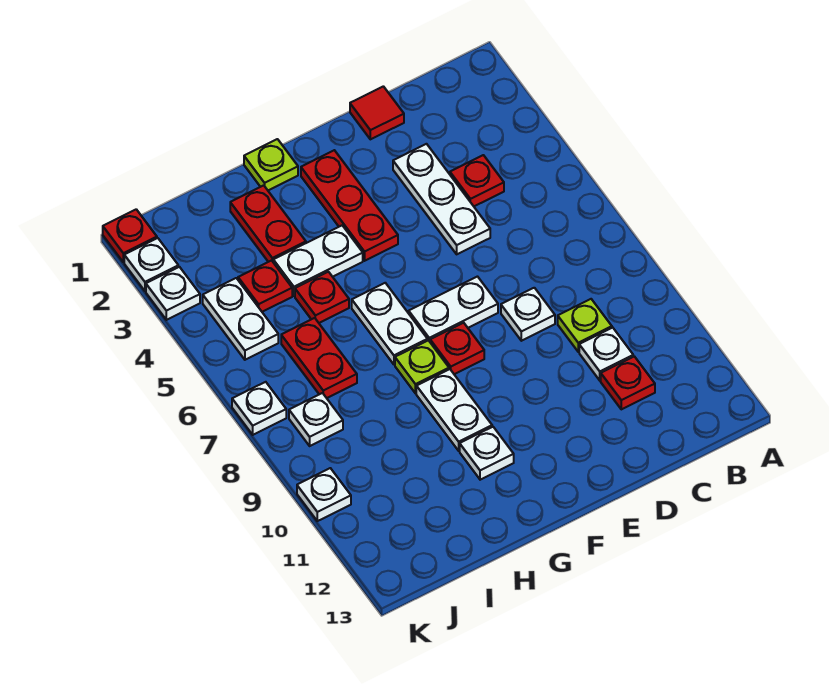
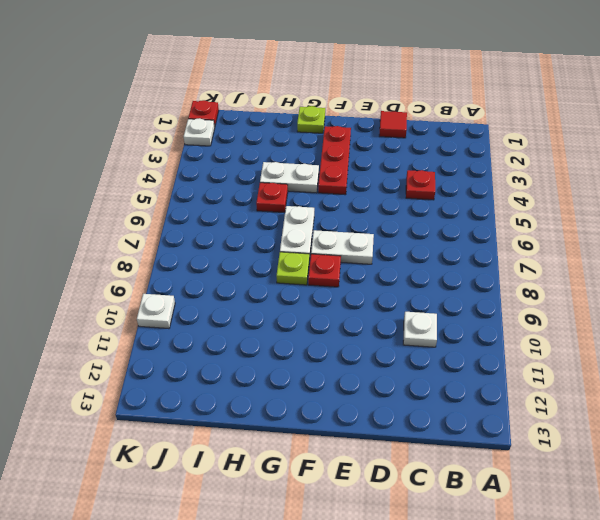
none -> lime 1x1 plate [558,299,612,352]
none -> red 1x1 plate [601,356,655,409]
none -> white 1x3 plate [393,144,490,254]

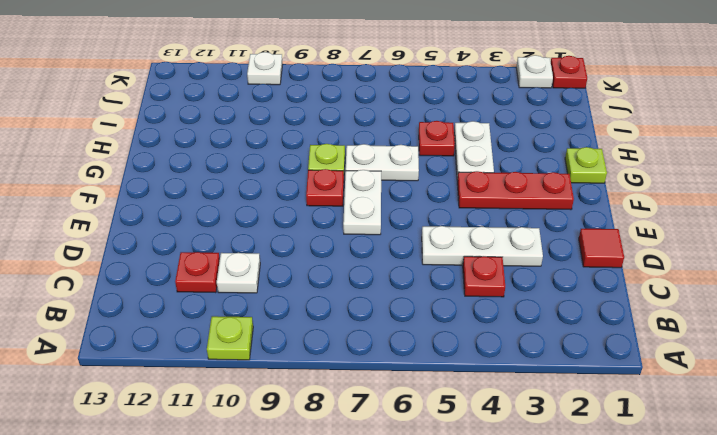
lime 1x1 plate [207,316,253,360] -> lime 1x1 plate moved to [558,299,612,352]
none -> white 1x1 plate [501,288,555,341]
none -> white 1x2 plate [416,369,492,451]
none -> white 1x1 plate [460,427,514,480]

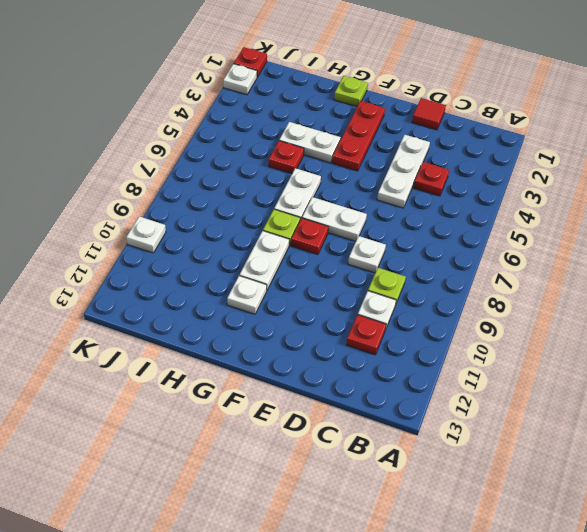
none -> red 1x2 plate [230,185,306,262]
none -> red 1x1 plate [238,261,292,312]
none -> red 1x2 plate [281,318,357,398]

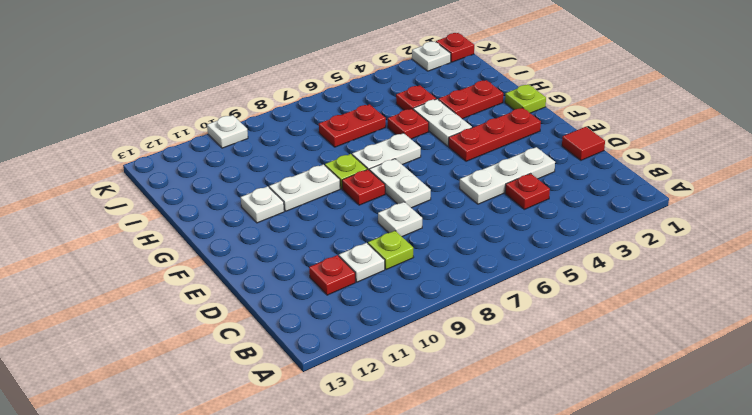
none -> white 1x2 plate [203,278,278,360]
none -> white 1x1 plate [289,393,343,446]
none -> white 1x1 plate [146,267,200,320]

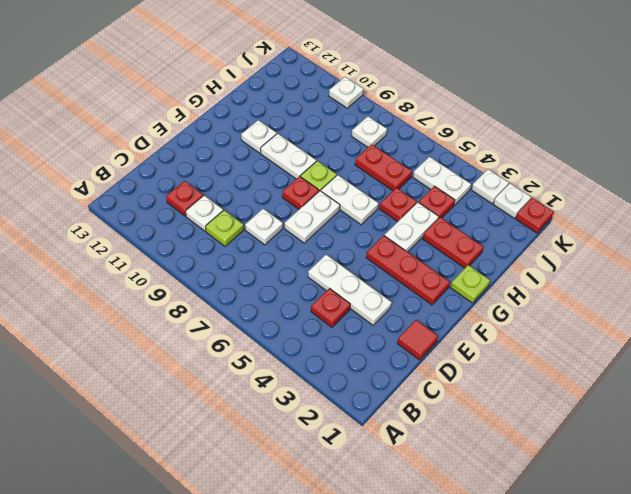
none -> white 1x1 plate [232,382,286,435]

